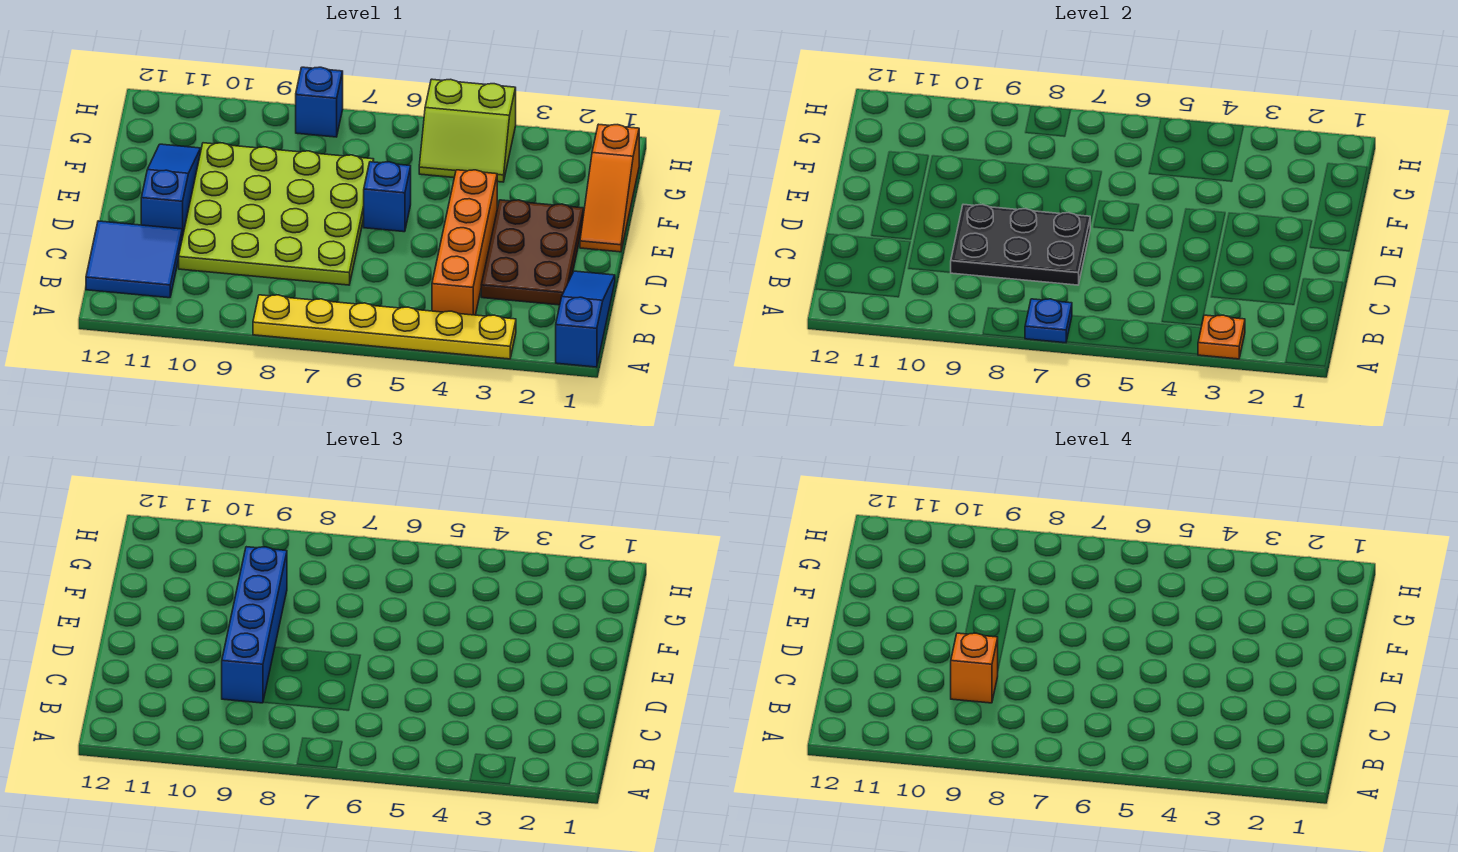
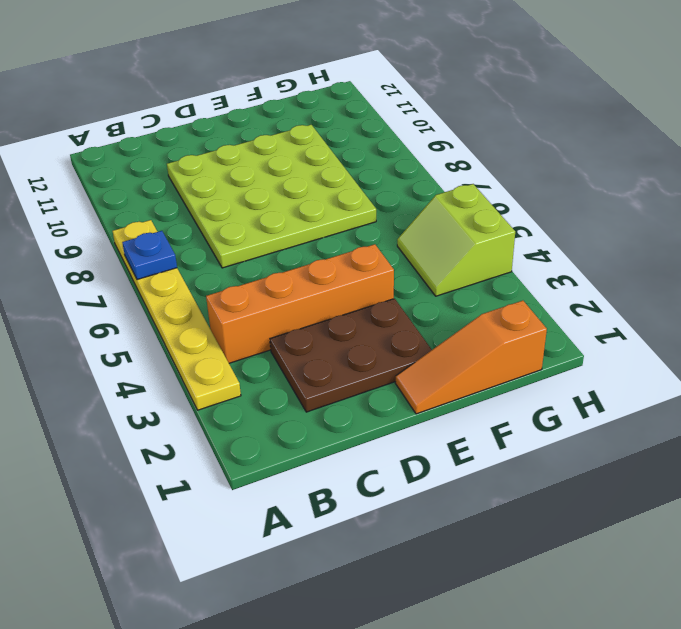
none -> blue 1x3 slope [556,271,615,367]
none -> blue 2x2 tile [86,221,182,298]
none -> blue 1x3 slope [141,144,201,238]

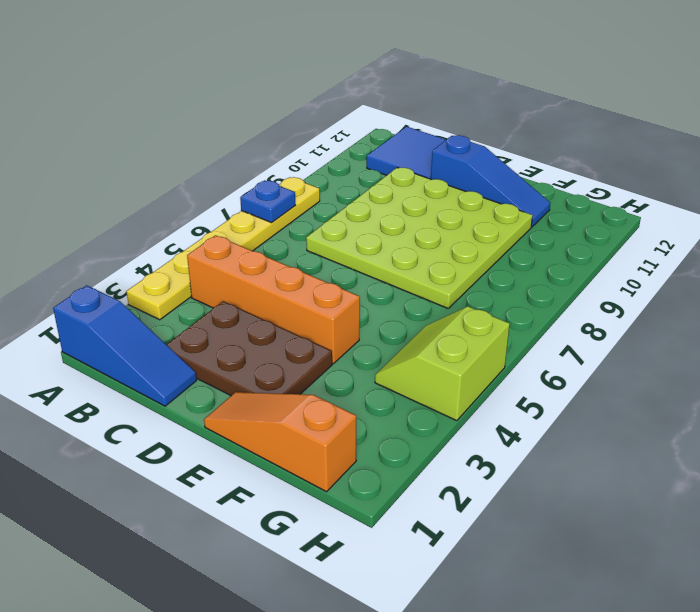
none -> blue 1x1 brick [364,162,411,232]
none -> blue 1x1 brick [296,67,343,137]
none -> orange 1x1 plate [1198,315,1245,359]

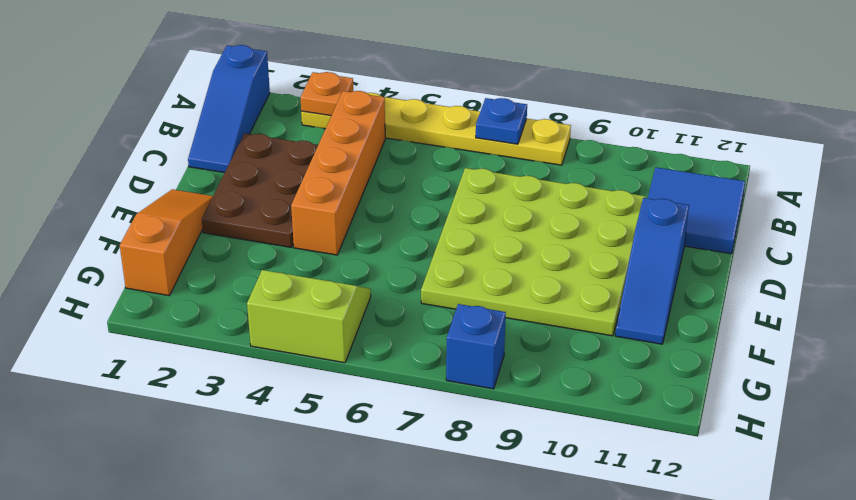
none -> blue 1x1 brick [364,162,411,232]
none -> black 2x3 plate [950,204,1090,285]
none -> blue 1x4 brick [222,547,287,703]

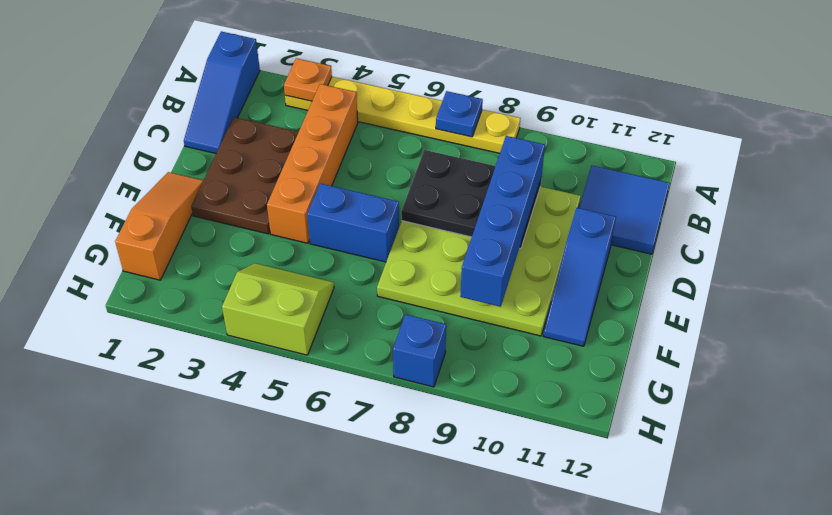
blue 1x2 brick [307,183,399,262] -> blue 1x1 brick [364,162,411,232]
none -> orange 1x1 brick [951,633,998,703]

